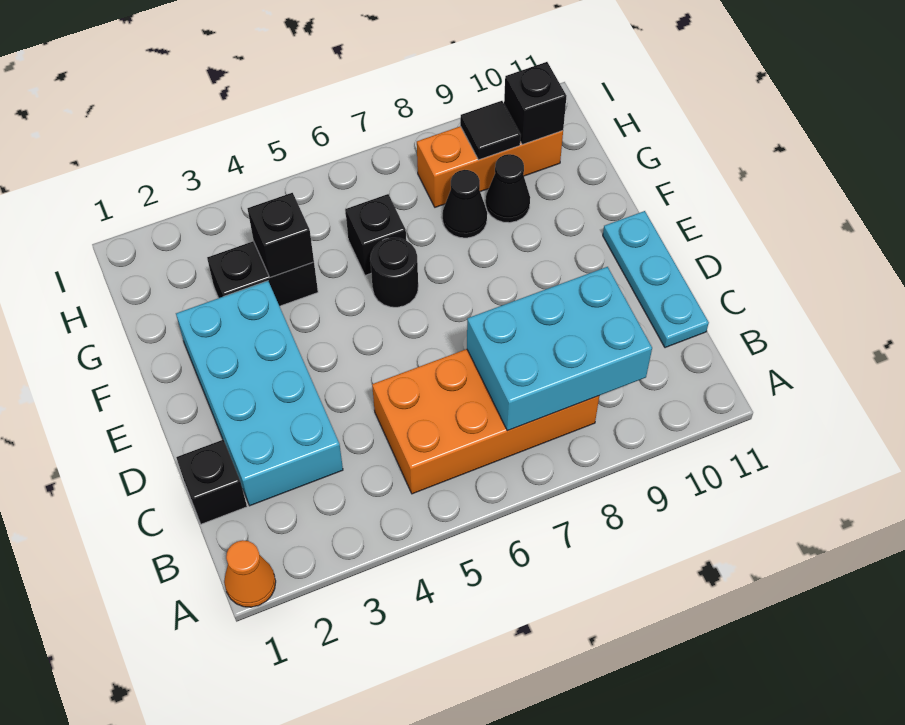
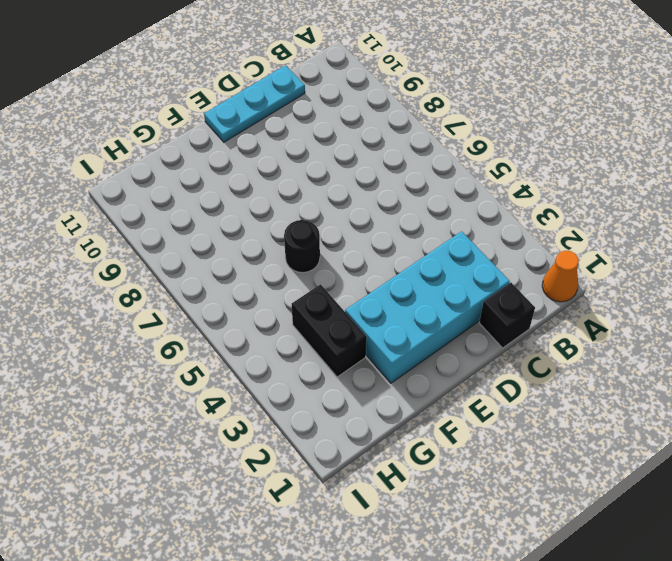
none -> orange 2x4 brick [372,349,599,494]
none -> black 1x1 brick [345,194,406,275]
none -> black 1x1 cone [443,170,487,238]

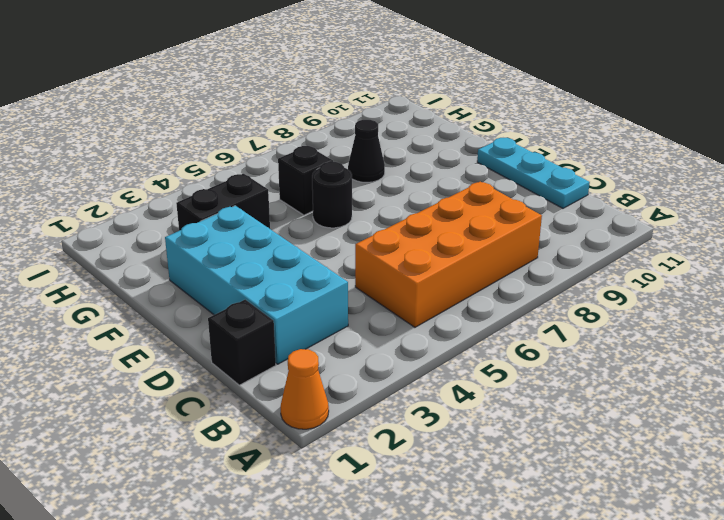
none -> black 1x1 cone [486,154,530,223]
none -> orange 1x3 brick [417,126,563,207]
none -> cyan 2x3 brick [467,267,652,431]

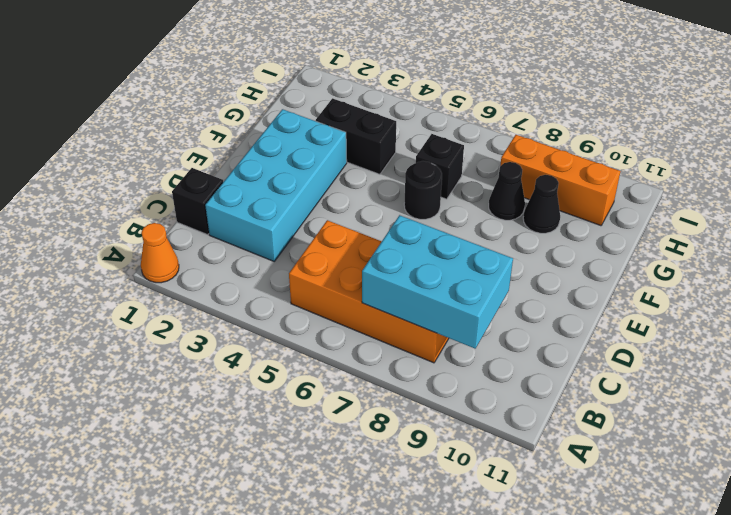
none -> cyan 1x3 plate [603,211,709,348]
none -> black 1x1 brick [247,193,314,277]
none -> black 1x1 tile [460,101,521,160]

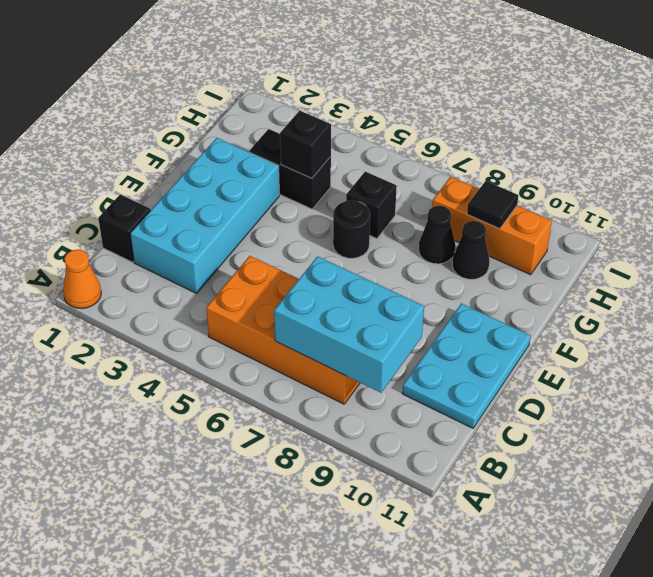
cyan 2x3 plate [402,303,531,428] -> cyan 1x3 plate [603,211,709,348]
none -> black 1x1 brick [504,62,566,145]

